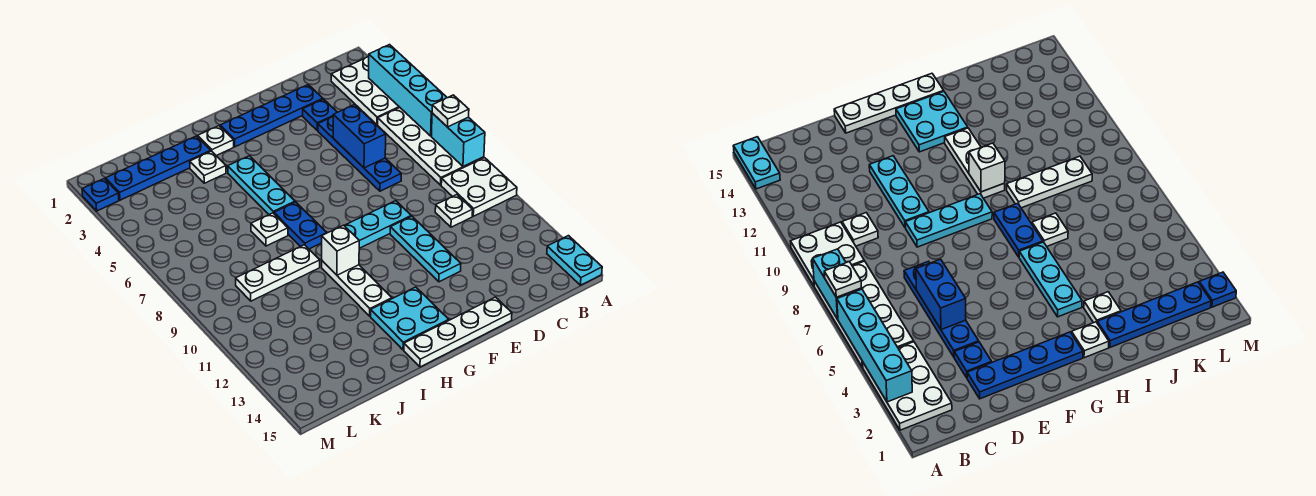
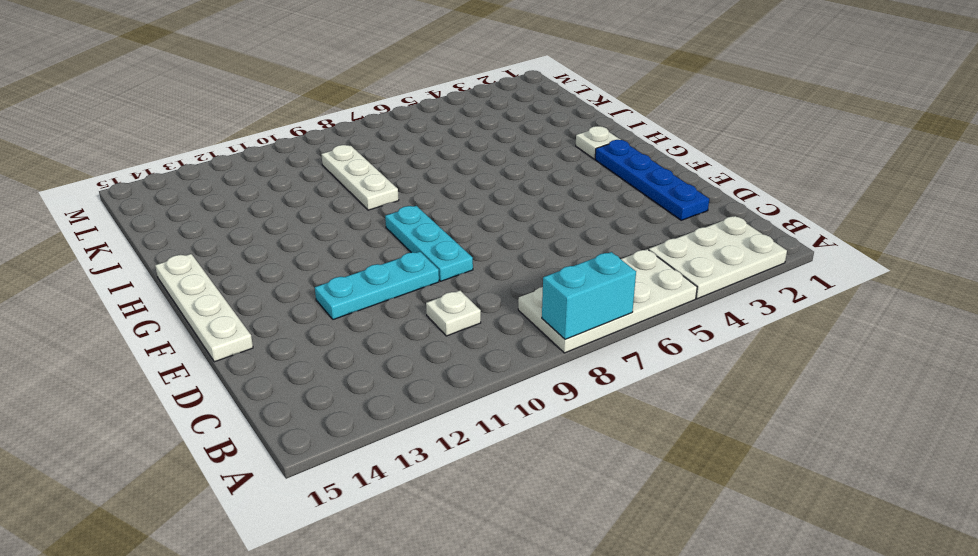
none -> white 2x2 plate [441,158,517,216]
none -> cyan 1x2 plate [547,236,602,285]
none -> blue 1x1 plate [303,99,337,130]

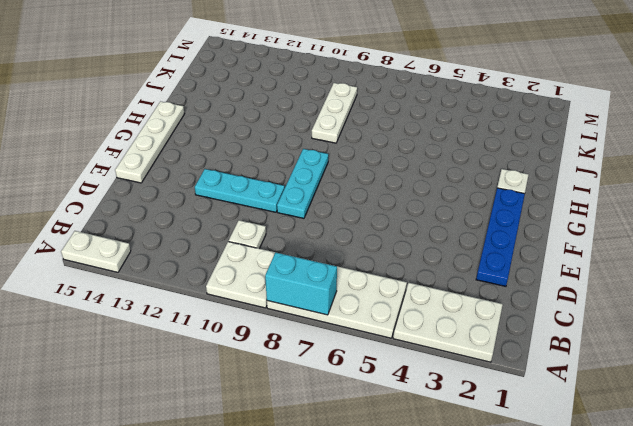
white 1x2 plate [61,231,131,272] -> cyan 1x2 plate [547,236,602,285]
none -> blue 1x1 plate [303,99,337,130]
none -> blue 1x4 plate [318,117,401,191]
none -> cyan 2x2 plate [371,287,449,350]

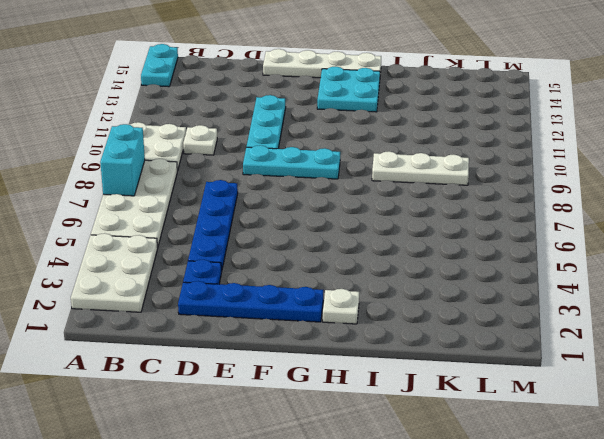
none -> cyan 1x3 plate [228,156,295,214]
none -> blue 1x2 plate [274,202,327,249]
none -> white 1x3 plate [322,261,392,316]

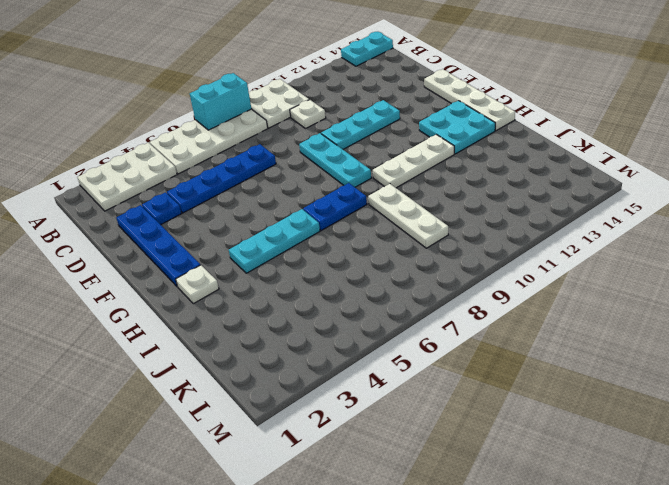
none -> blue 1x4 plate [106,136,211,200]
none -> white 1x1 plate [190,151,226,183]
none -> white 1x1 plate [251,213,288,246]

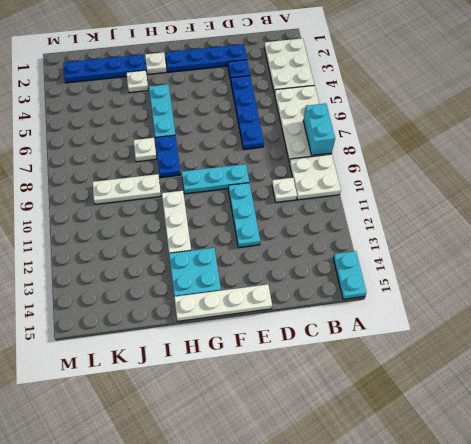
none -> blue 1x1 plate [82,178,119,211]
none -> cyan 1x4 brick [369,45,447,136]
none -> blue 1x2 brick [333,105,386,168]

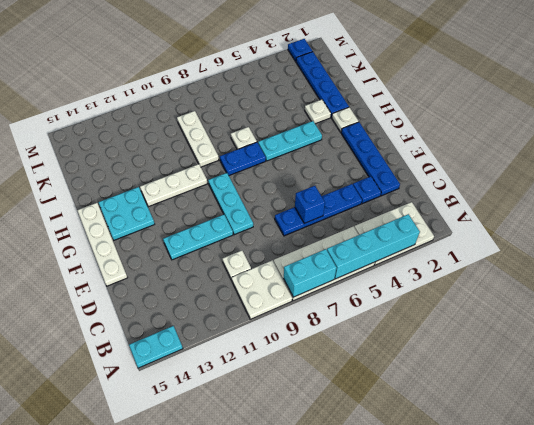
blue 1x1 brick [295,186,325,223] -> blue 1x2 brick [333,105,386,168]
none -> white 1x1 brick [322,225,359,275]
none -> white 1x1 plate [432,95,469,127]

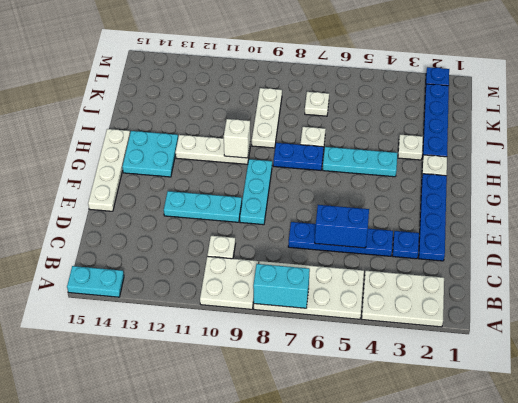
white 1x1 plate [305,92,329,116] -> white 1x1 plate moved to [432,95,469,127]
none -> cyan 1x4 brick [369,45,447,136]

